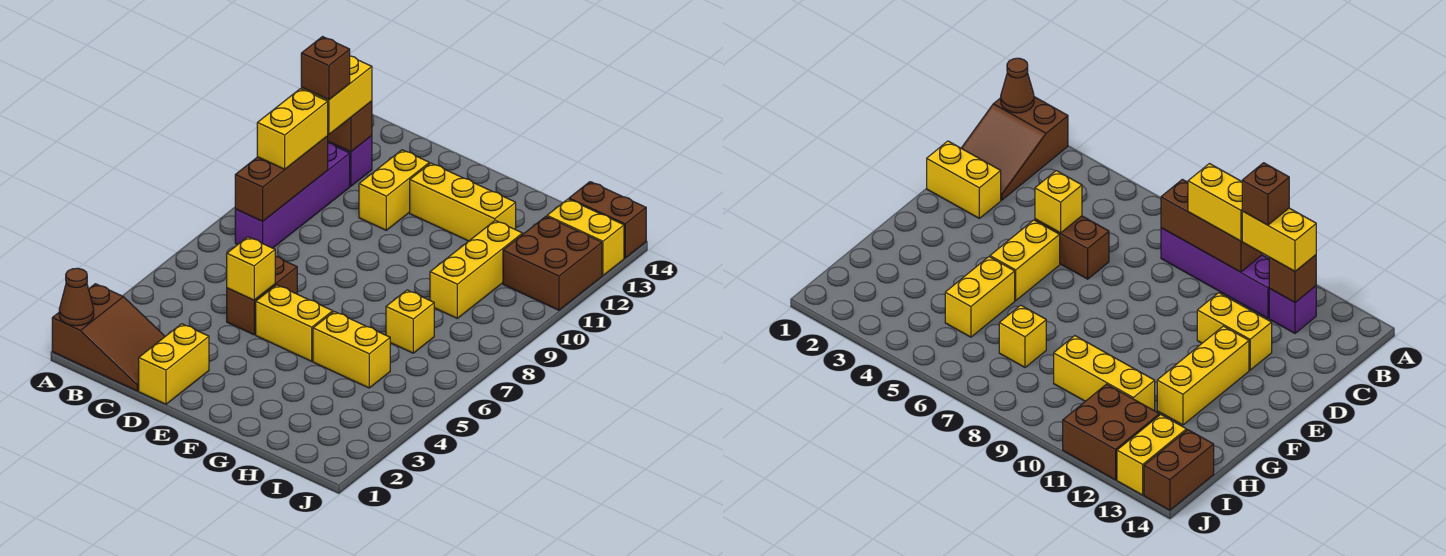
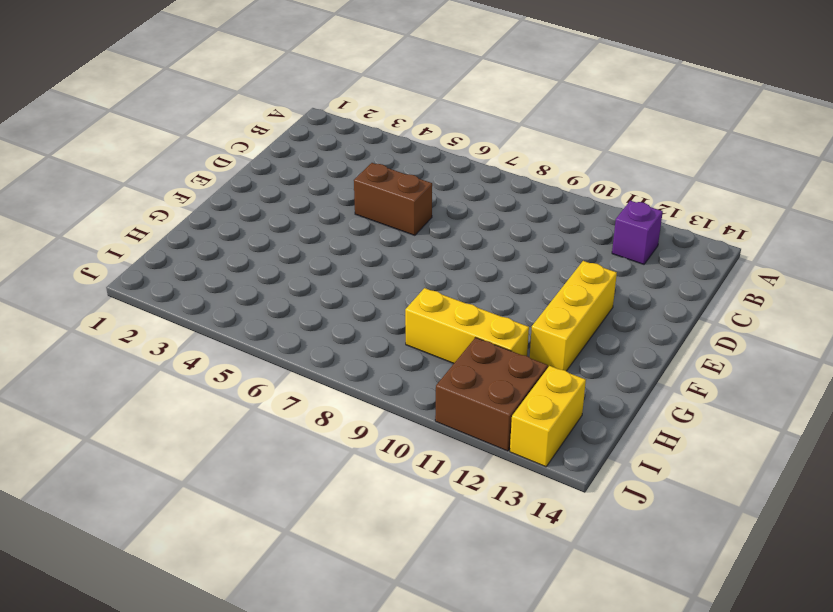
none -> brown 2x3 slope [52,284,165,391]
none -> purple 1x4 brick [235,143,350,248]
none -> yellow 1x2 brick [139,324,209,404]

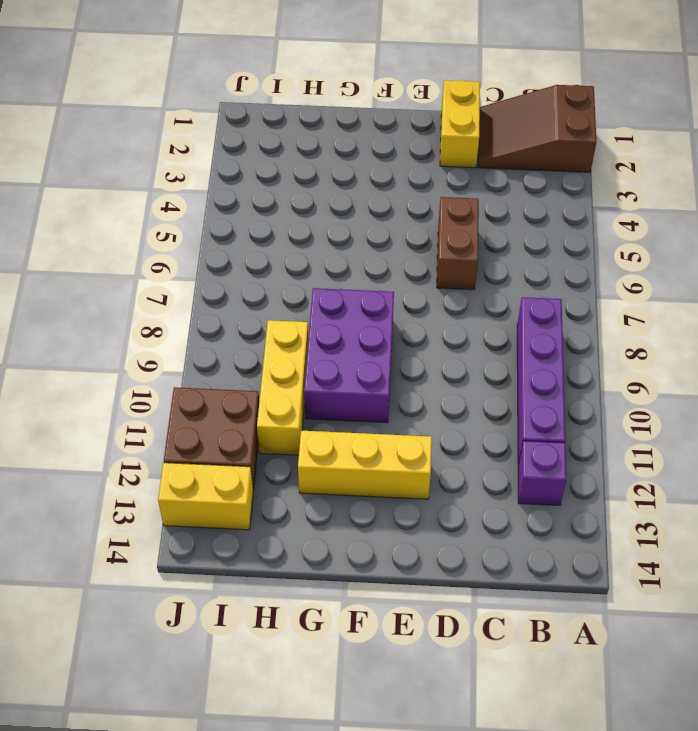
purple 2x3 brick [304,288,394,423] -> none
none -> yellow 1x2 brick [359,150,429,230]
none -> yellow 1x2 brick [256,285,333,361]
none -> yellow 1x2 brick [313,312,390,388]

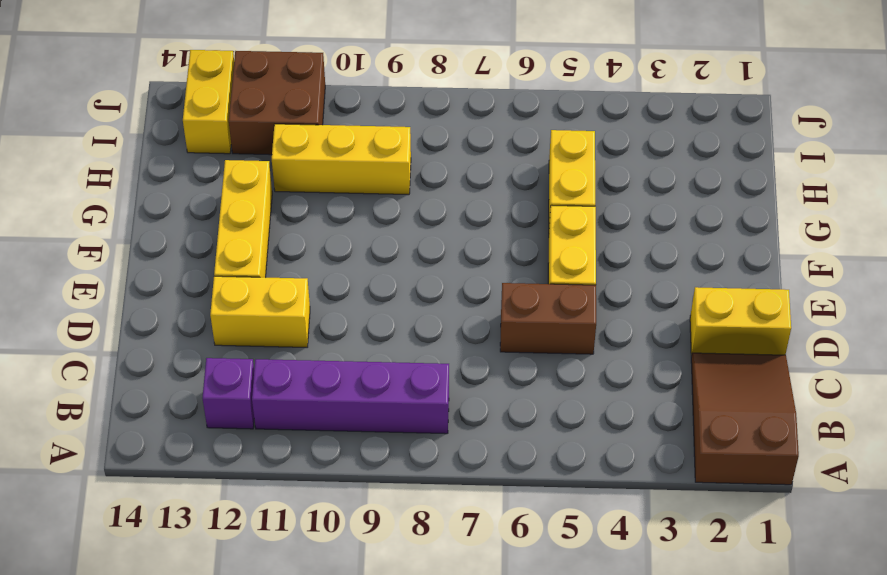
none -> yellow 1x1 brick [386,290,434,353]
none -> brown 1x2 brick [569,182,646,258]
none -> brown 1x1 cone [59,268,94,326]

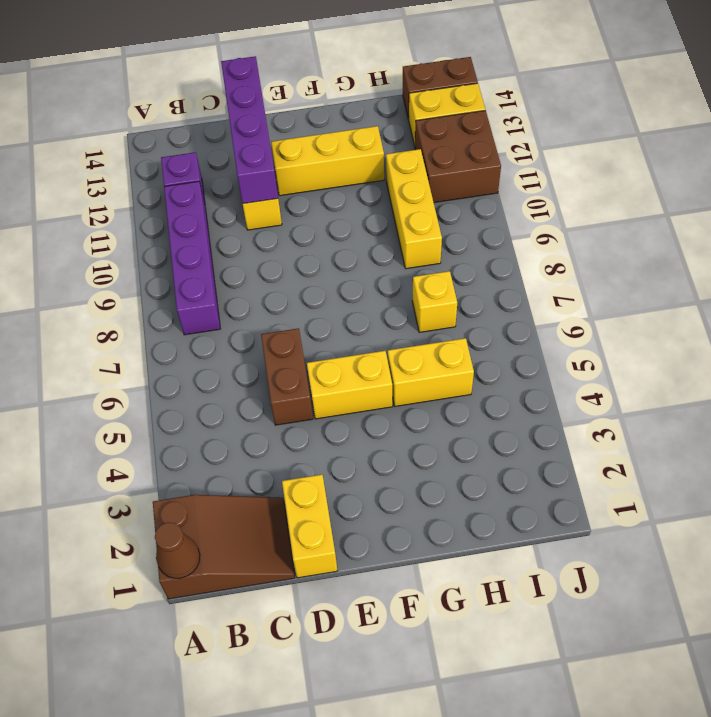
purple 1x4 brick [221,56,278,204] -> none
none -> brown 1x3 brick [235,136,328,221]
none -> brown 1x1 brick [328,101,372,152]
none -> yellow 1x1 brick [227,237,275,300]

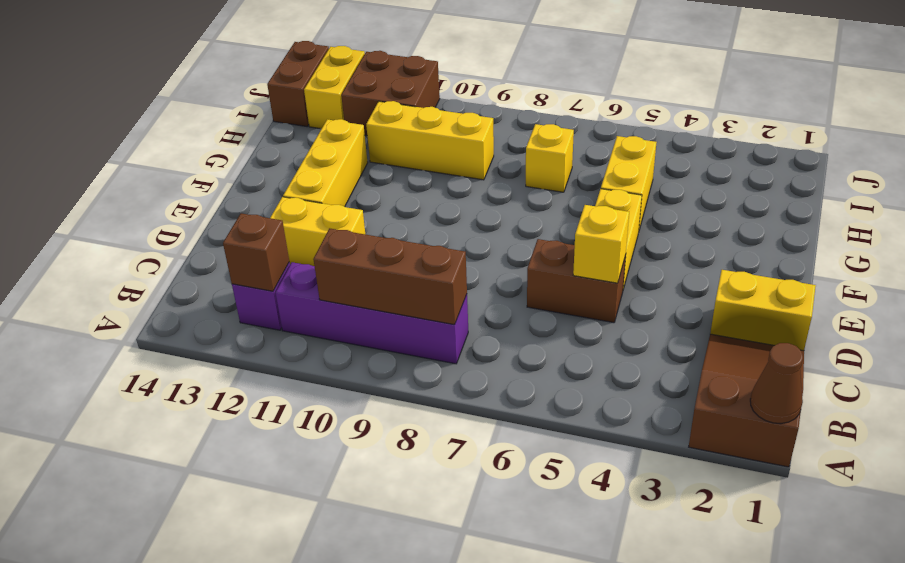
none -> yellow 1x2 brick [257,89,328,169]
none -> yellow 1x2 brick [301,56,372,134]
none -> brown 1x1 brick [301,37,350,100]

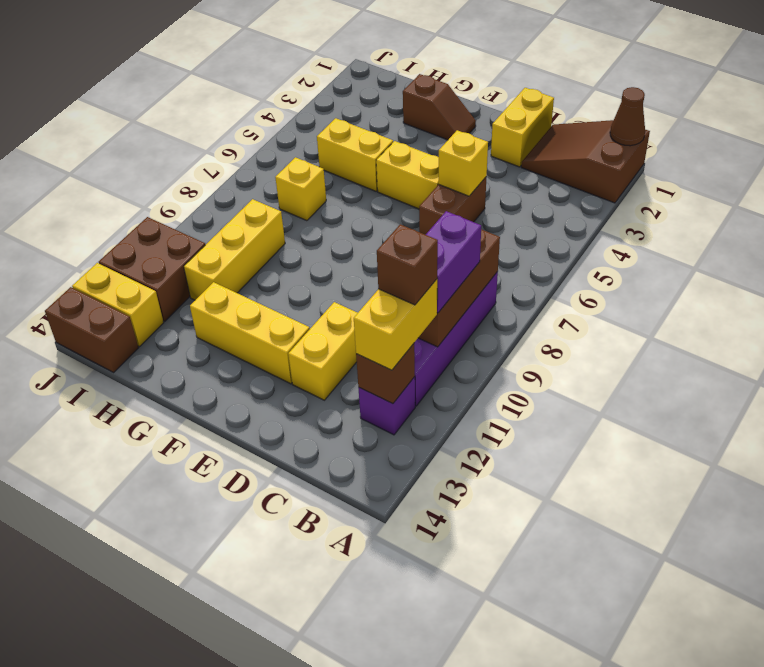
purple 1x2 brick [426,211,481,313] -> yellow 1x2 brick [257,89,328,169]
brown 1x2 slope [403,74,476,140] -> none

